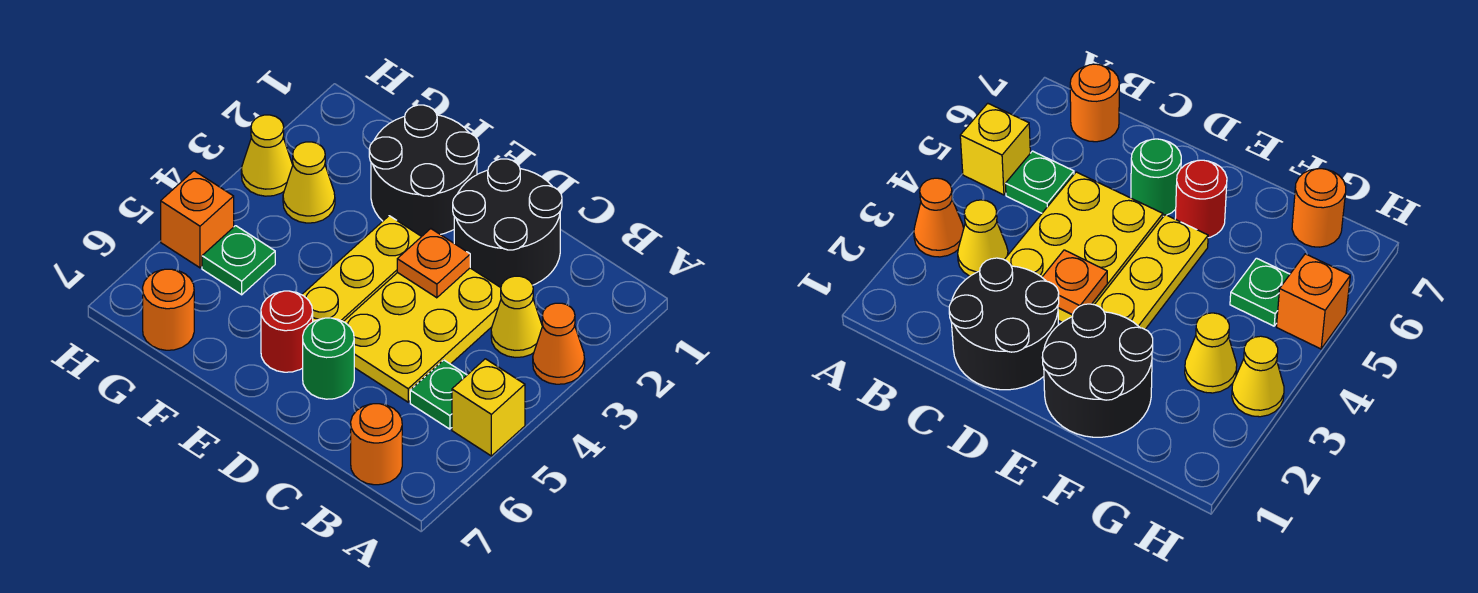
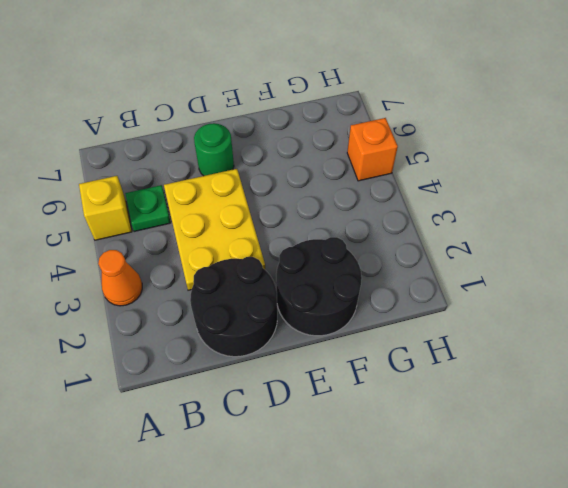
none -> yellow 1x1 cone [491,276,542,358]
none -> orange 1x1 round brick [351,404,402,485]
none -> yellow 1x3 plate [302,216,422,322]

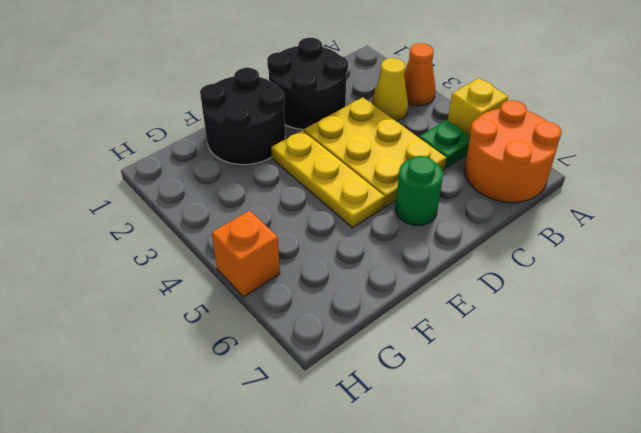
orange 2x2 round brick [464,100,562,202] -> orange 1x1 round brick [351,404,402,485]
none -> red 1x1 round brick [261,291,313,372]
none -> yellow 1x1 cone [283,142,335,223]
none -> green 1x1 plate [202,226,275,295]

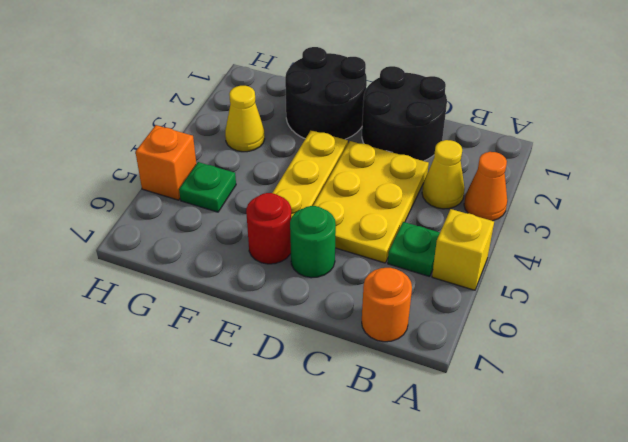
none -> orange 1x1 round brick [143,269,194,350]
none -> yellow 1x1 cone [241,115,293,196]
none -> orange 1x1 plate [397,229,470,298]

